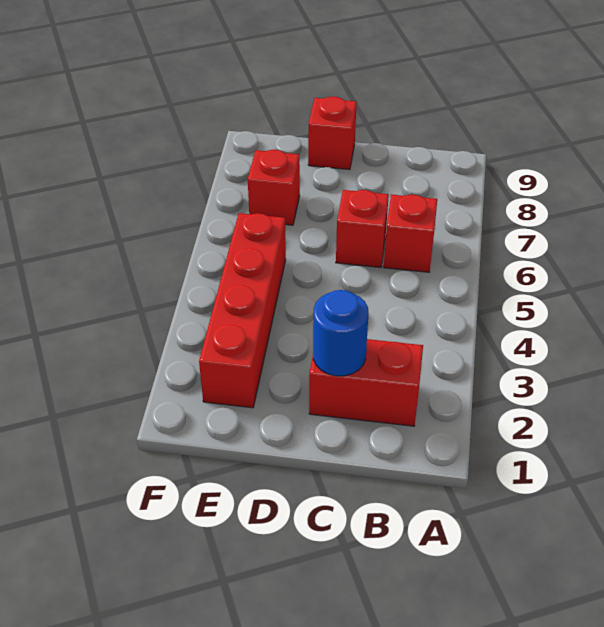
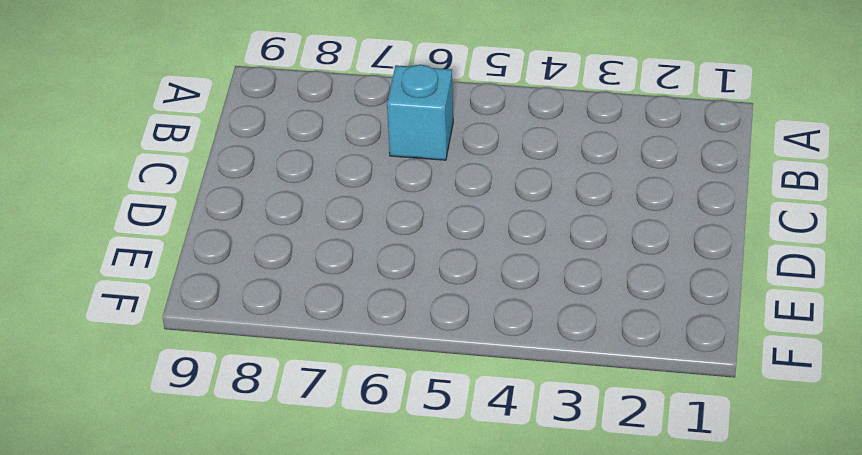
cyan 1x1 brick [387,65,453,160] -> red 1x1 brick [384,194,437,272]
none -> red 1x2 brick [309,339,423,426]
none -> red 1x1 brick [336,190,389,267]

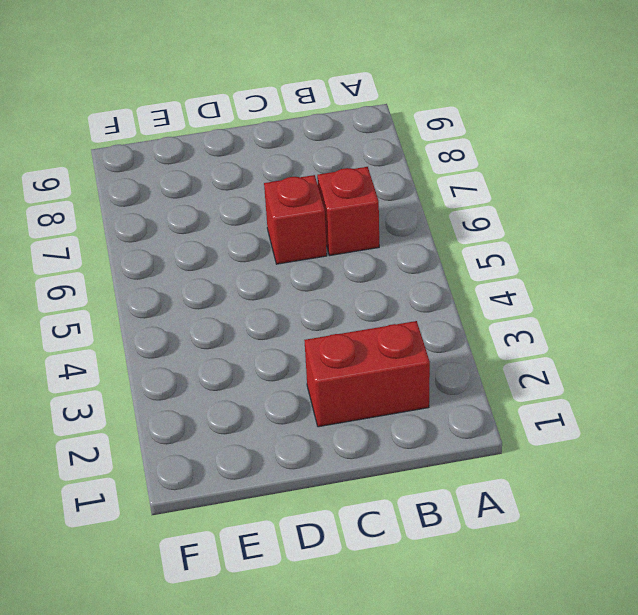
none -> red 1x1 brick [308,96,357,170]
none -> red 1x4 brick [199,213,286,408]

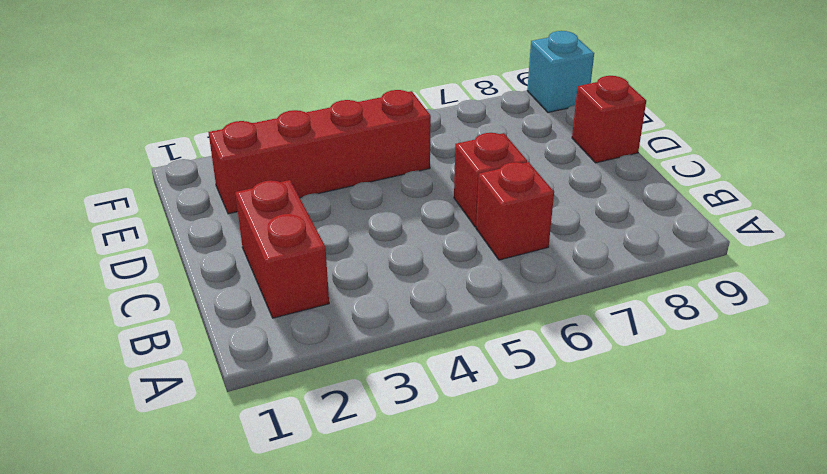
cyan 1x1 brick [527,31,594,112] -> none
none -> red 1x1 brick [248,150,300,225]
none -> blue 1x1 round brick [313,290,369,376]

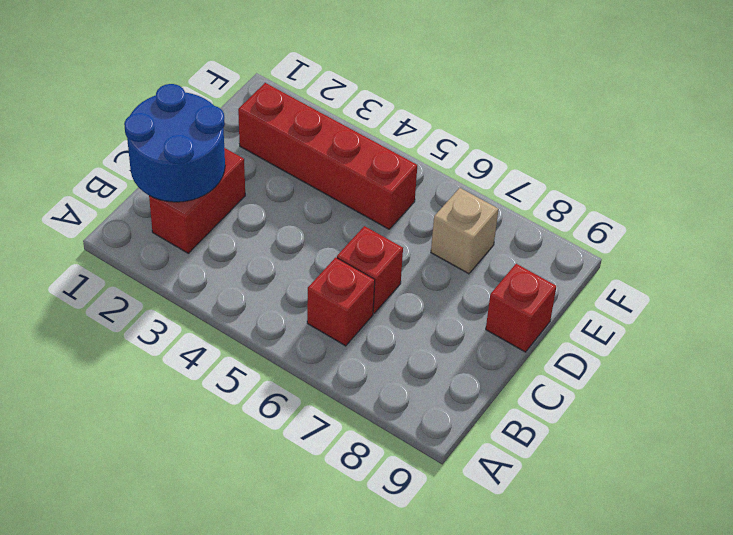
blue 2x2 round brick [124,84,225,202] -> blue 1x1 round brick [313,290,369,376]
tan 1x1 brick [431,188,498,274] -> red 1x1 brick [248,150,300,225]

